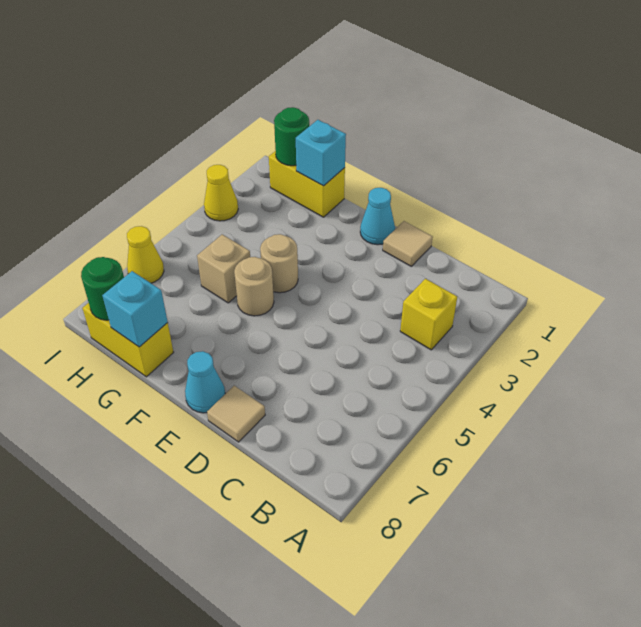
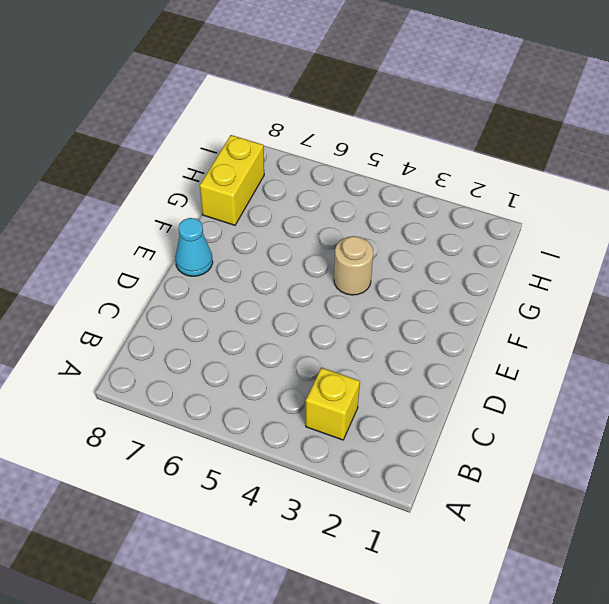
none -> tan 1x1 tile [383,221,433,266]
none -> tan 1x1 tile [207,386,265,442]
none -> cyan 1x1 cone [360,188,395,245]

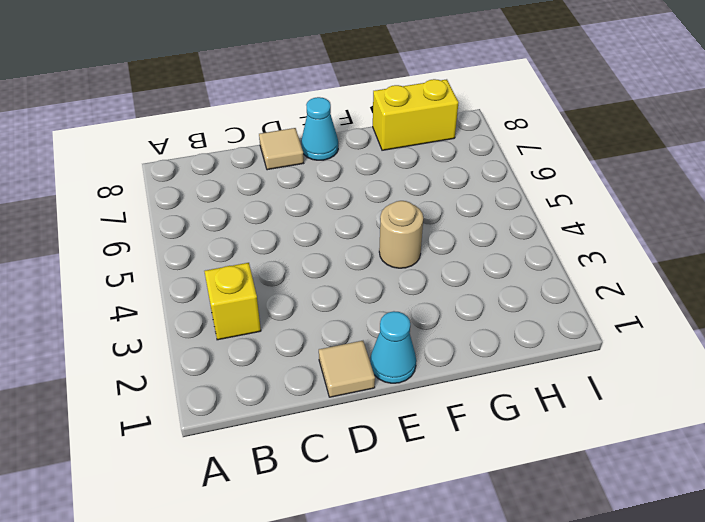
none -> tan 1x1 round brick [234,257,274,316]
none -> yellow 1x2 brick [269,151,345,217]
none -> tan 1x1 brick [197,234,250,303]

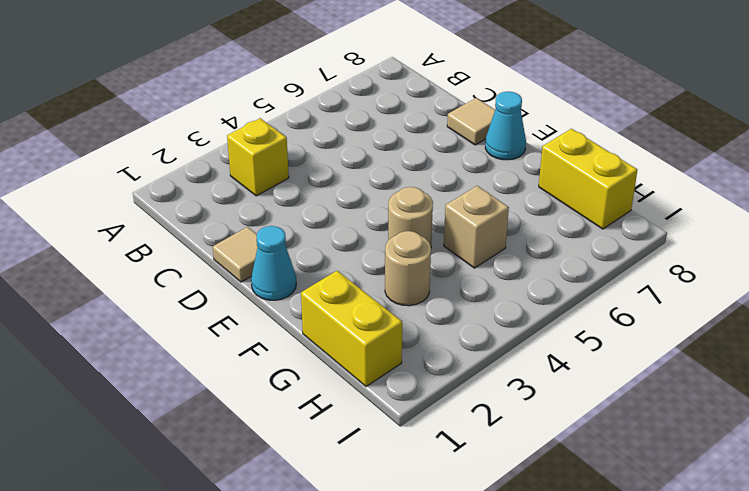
tan 1x1 round brick [385,231,431,306] -> tan 1x1 round brick moved to [234,257,274,316]
none -> yellow 1x1 cone [204,165,238,221]
none -> yellow 1x1 cone [127,226,164,283]
none -> cyan 1x1 brick [296,120,346,186]

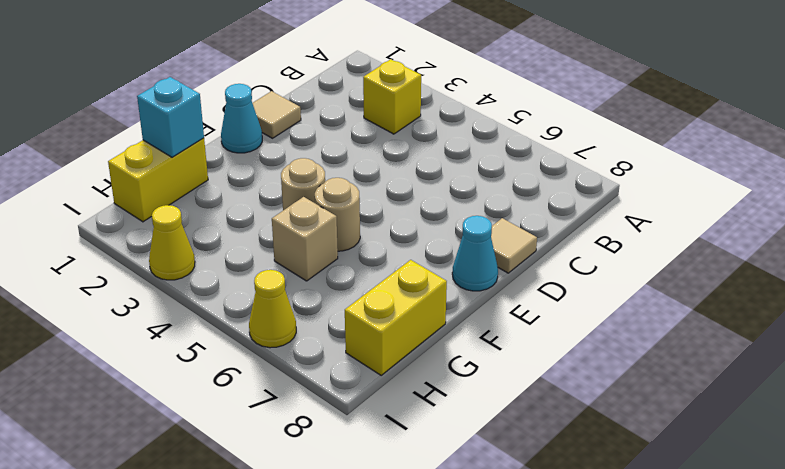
none -> cyan 1x1 brick [102,271,168,347]
none -> green 1x1 round brick [274,107,309,166]
none -> green 1x1 round brick [81,257,124,320]

